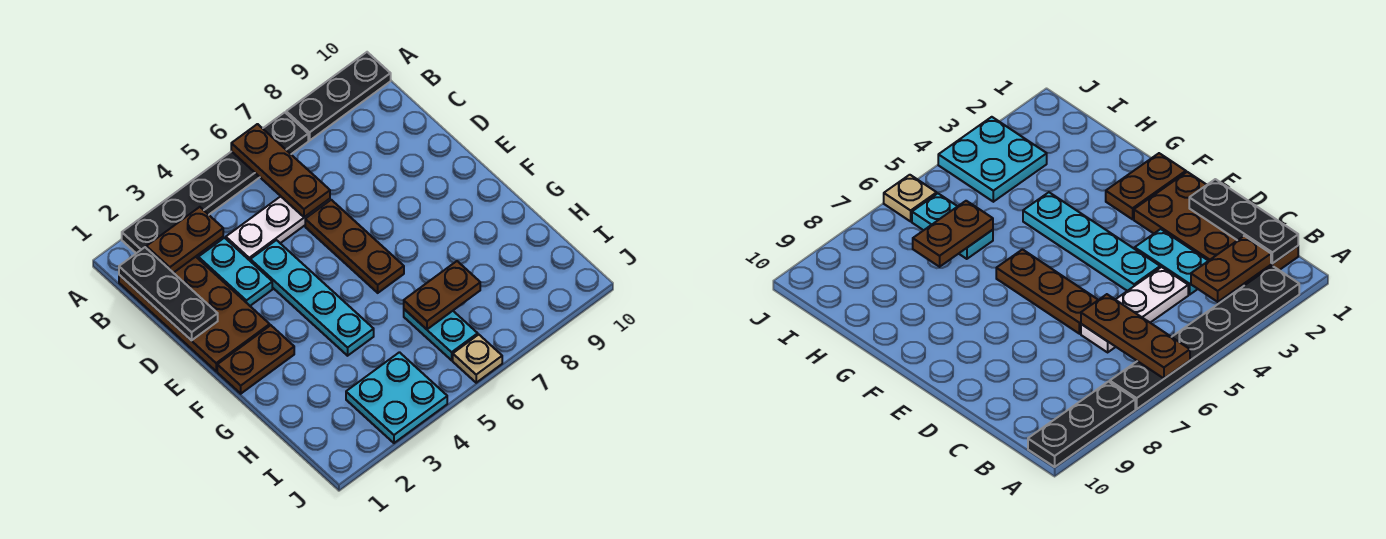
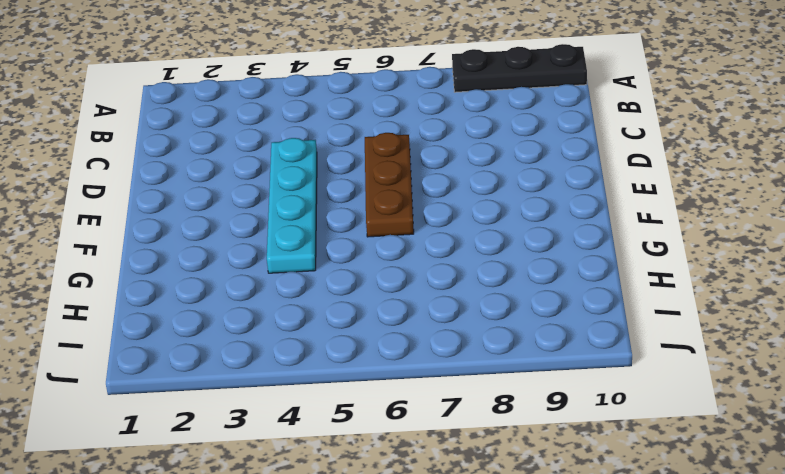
none -> black 1x6 plate [122,112,308,253]
none -> brown 2x4 plate [119,257,270,371]
none -> cyan 1x2 plate [198,238,272,306]

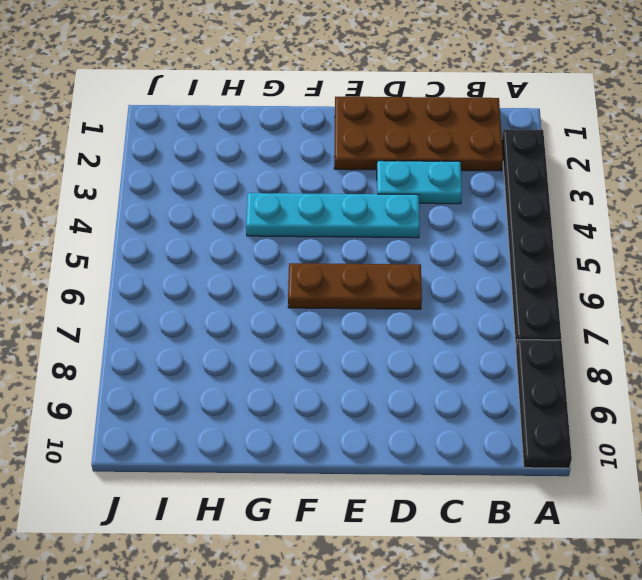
none -> white 1x3 plate [226,196,330,260]
none -> brown 1x2 plate [217,325,294,394]
none -> cyan 1x2 plate [404,309,478,360]

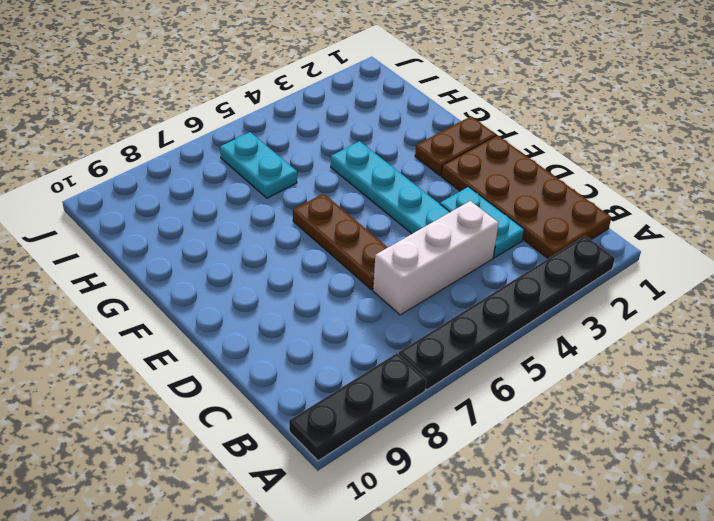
white 1x3 brick [373,201,499,315] -> white 1x3 plate [226,196,330,260]
none -> cyan 2x2 plate [346,352,447,443]
none -> tan 1x1 plate [453,335,502,383]
none -> brown 1x3 plate [231,124,330,217]

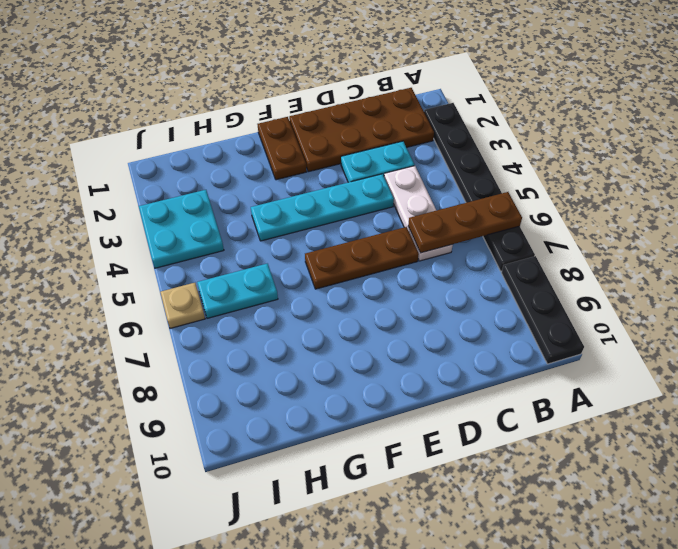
none -> black 1x3 plate [119,247,218,341]
none -> brown 1x2 plate [146,207,223,273]
none -> brown 1x2 plate [404,261,480,329]

